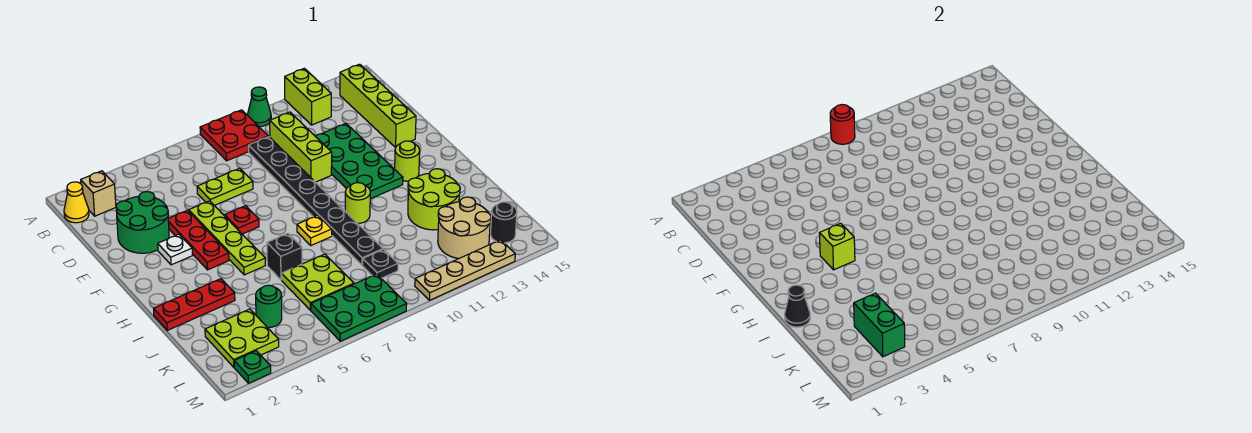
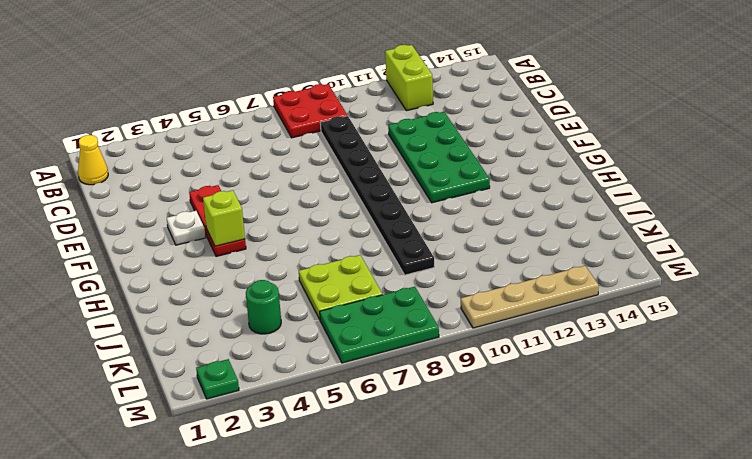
none -> green 1x1 cone [247,87,271,127]
none -> tan 1x1 brick [81,171,116,216]
none -> lime 1x4 brick [340,64,416,148]
none -> lime 1x3 brick [270,112,332,182]

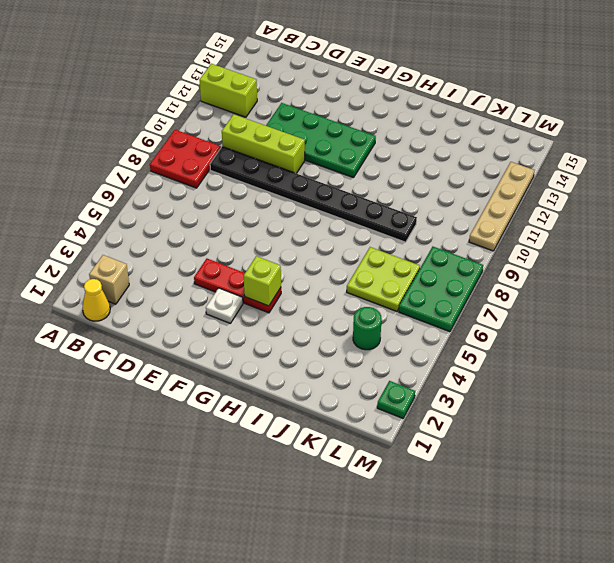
none -> green 1x1 cone [247,87,271,127]
none -> lime 1x4 brick [340,64,416,148]
none -> green 2x2 round brick [116,192,169,253]
none -> lime 1x2 plate [197,168,253,205]

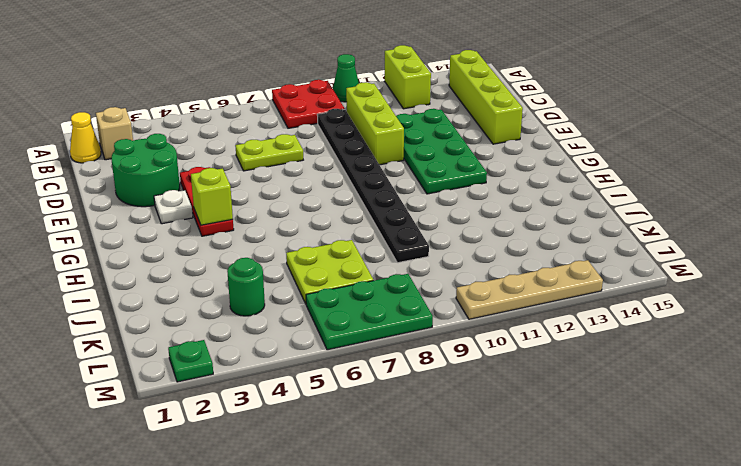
none -> lime 1x4 plate [189,201,265,275]
none -> red 1x1 plate [225,206,259,234]
none -> lime 1x1 round brick [395,141,420,181]
none -> yellow 1x1 plate [297,215,332,245]

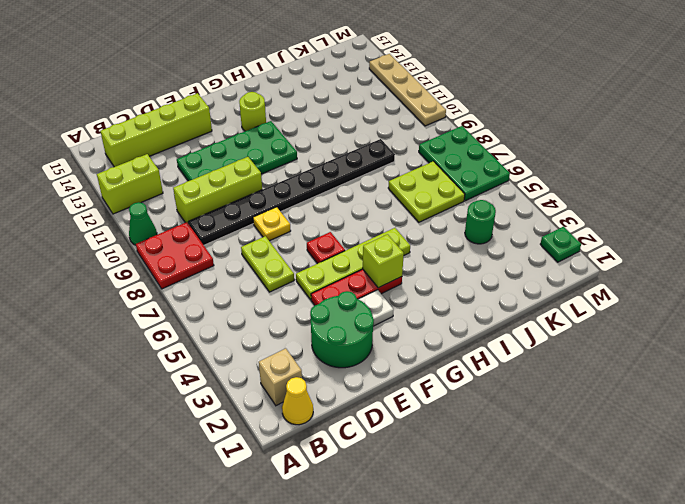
yellow 1x1 plate [253,207,291,241] -> yellow 1x1 plate moved to [297,215,332,245]
none -> lime 1x1 round brick [345,183,370,223]
none -> red 1x3 plate [154,279,235,330]
none -> black 1x1 brick [267,233,302,280]
none -> lime 2x2 round brick [408,169,460,230]

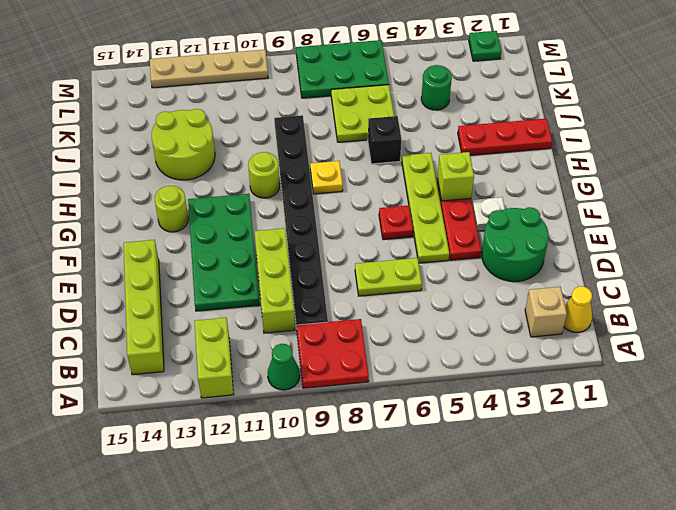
none -> lime 2x2 plate [205,309,279,367]
none -> black 1x1 plate [363,249,398,278]
none -> tan 2x2 round brick [438,197,491,259]
none -> black 1x1 round brick [491,202,517,243]

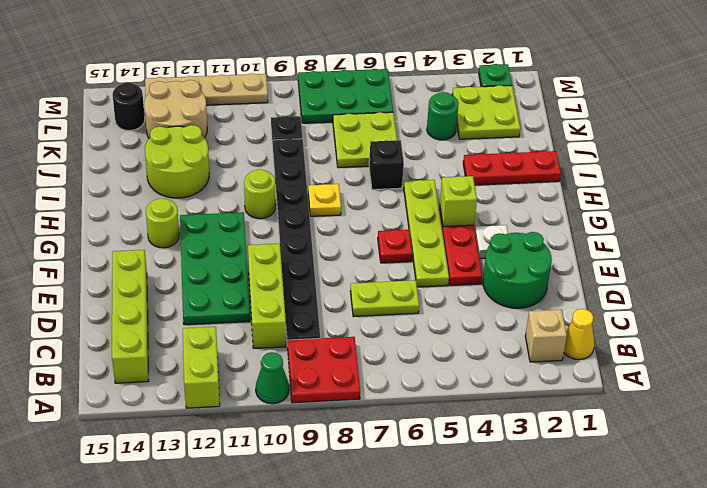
none -> red 1x1 round brick [830,105,855,144]
none -> black 1x1 cone [785,285,810,327]
none -> green 1x2 brick [854,293,905,357]

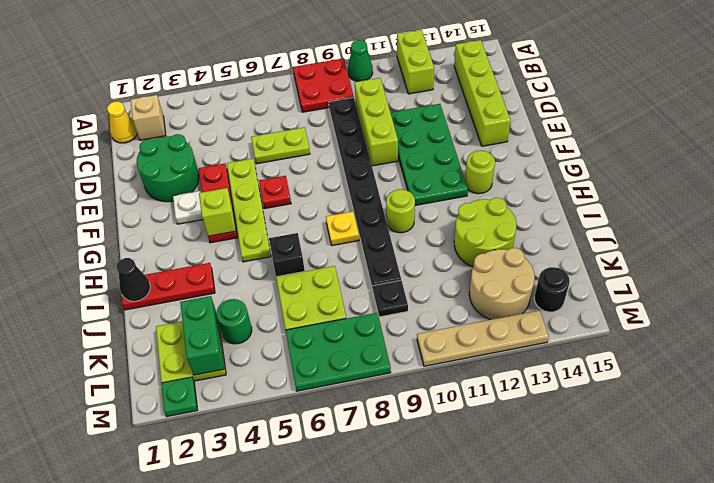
none -> red 1x1 round brick [830,105,855,144]

